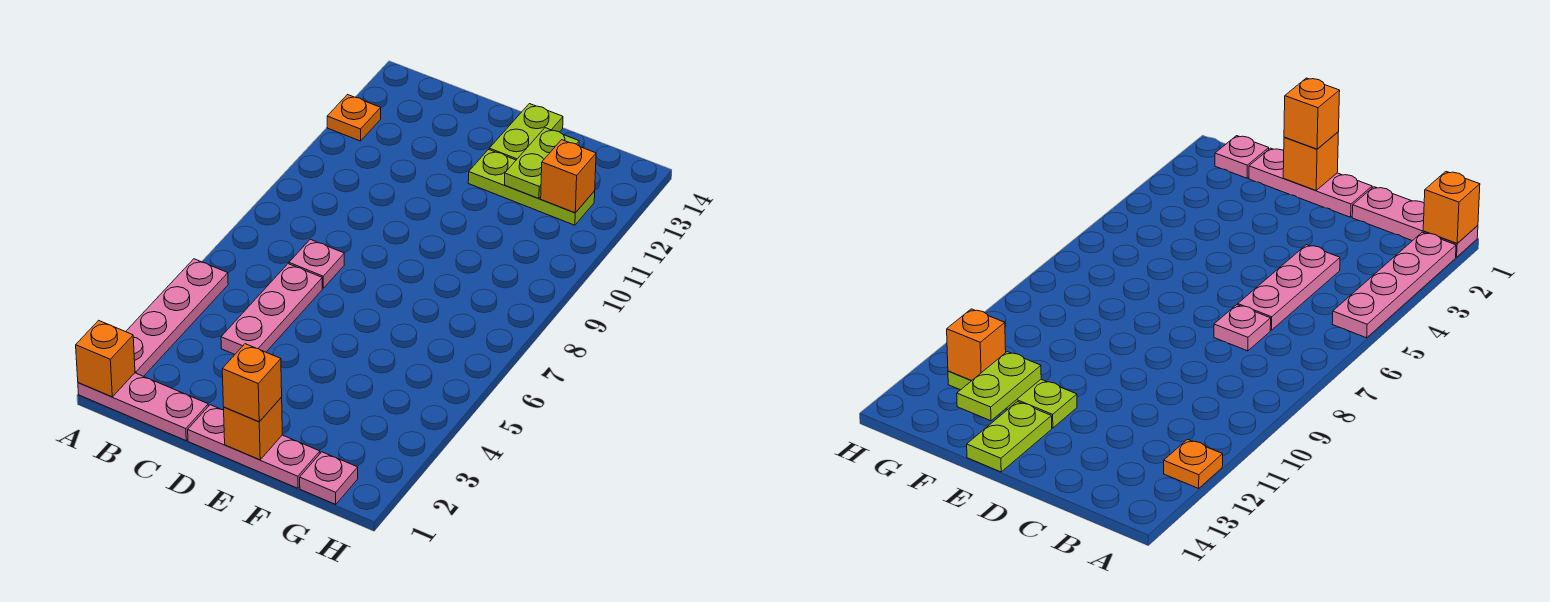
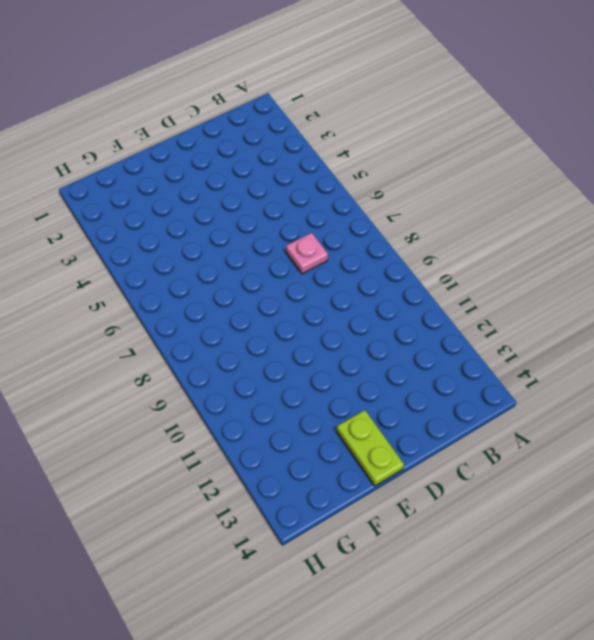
none -> pink 1x3 plate [78,373,208,441]
none -> pink 1x4 plate [126,259,228,376]
none -> orange 1x1 plate [327,95,381,141]

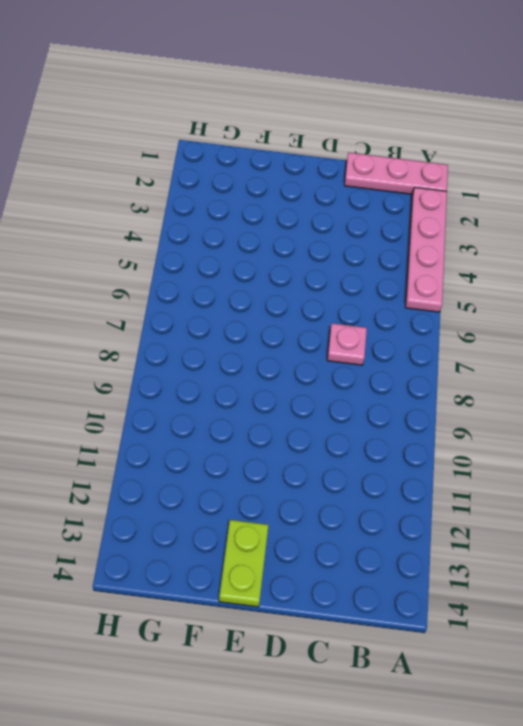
none -> orange 1x1 plate [327,95,381,141]
none -> pink 1x3 plate [221,264,322,354]
none -> pink 1x3 plate [188,405,320,488]

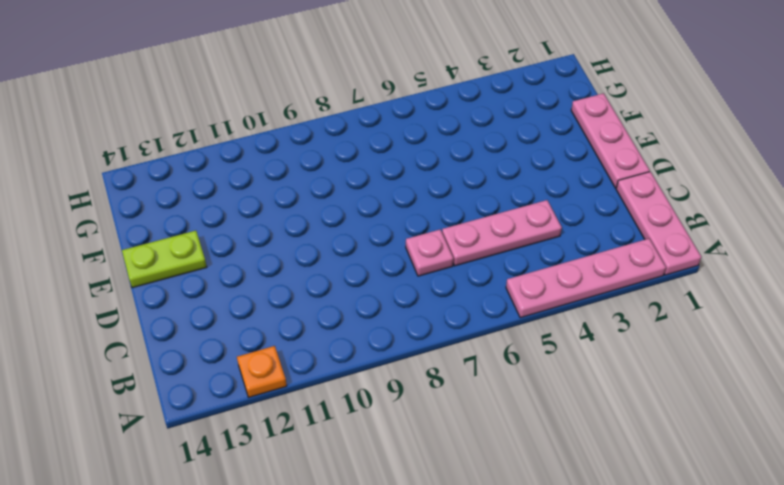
none -> lime 1x3 plate [468,149,595,225]
none -> pink 1x1 plate [300,452,358,505]
none -> orange 1x1 brick [76,320,135,397]

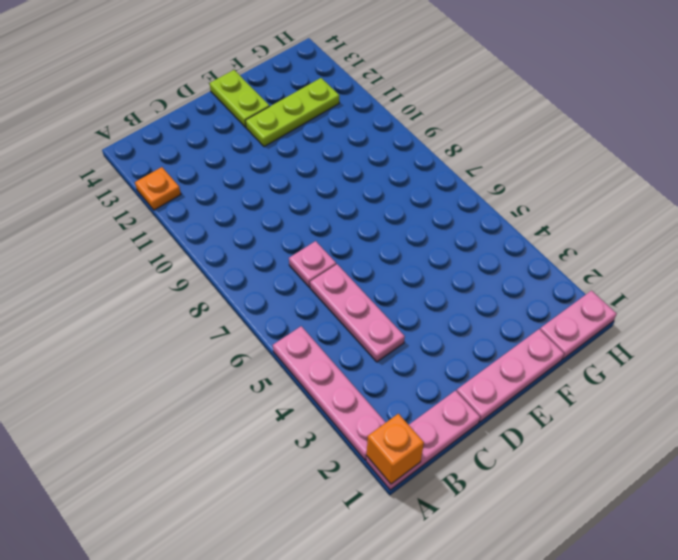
pink 1x2 plate [540,291,617,359] -> pink 1x1 plate [300,452,358,505]
none -> orange 1x1 brick [224,397,282,460]
none -> lime 1x2 plate [505,128,579,199]
none -> orange 1x1 brick [541,140,596,213]

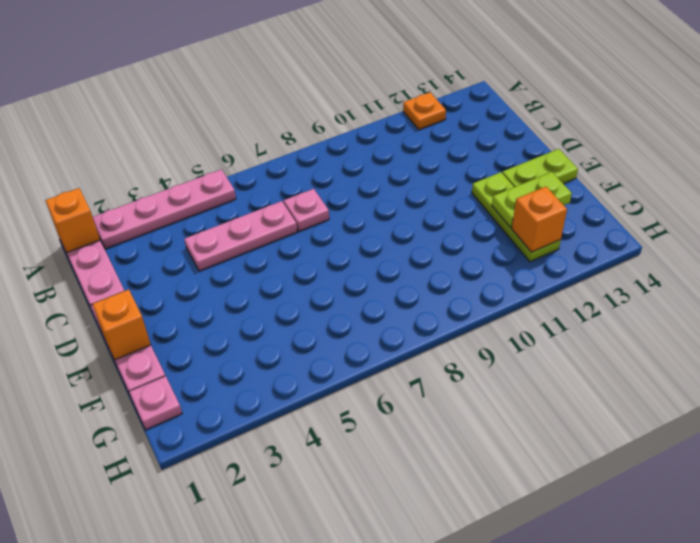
none -> orange 1x1 brick [222,344,282,422]

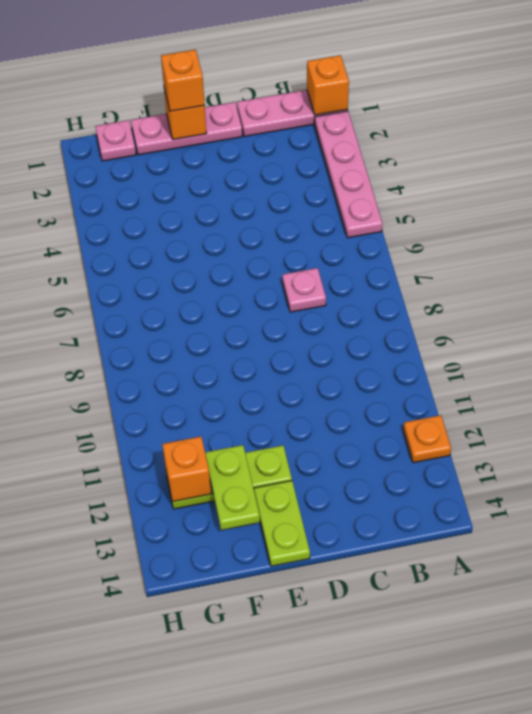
none -> pink 1x3 plate [221,264,322,354]

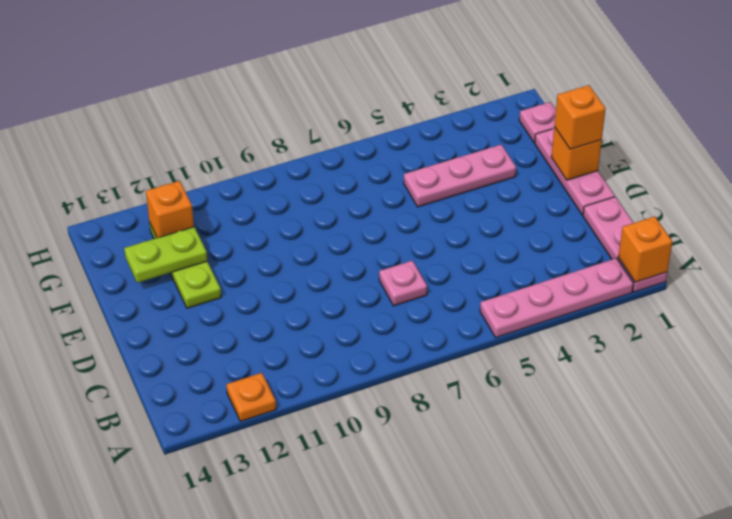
pink 1x3 plate [404,145,516,207] -> pink 1x3 plate moved to [221,264,322,354]
none -> lime 1x2 plate [489,104,563,160]

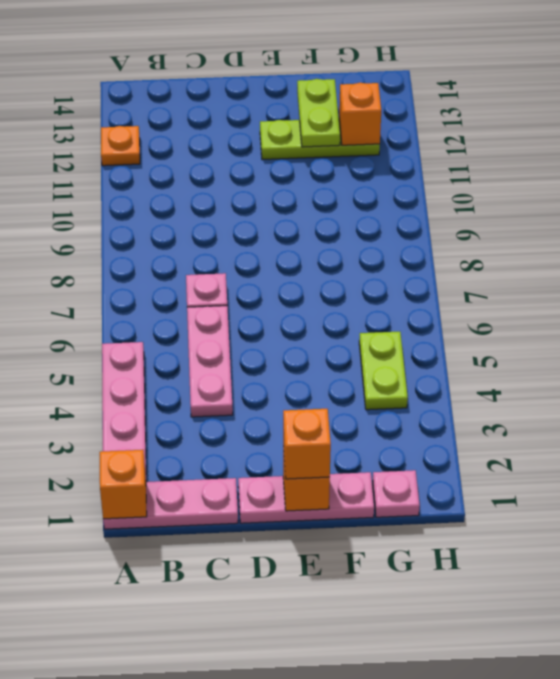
lime 1x2 plate [359,332,408,410] -> lime 1x2 plate moved to [489,104,563,160]

